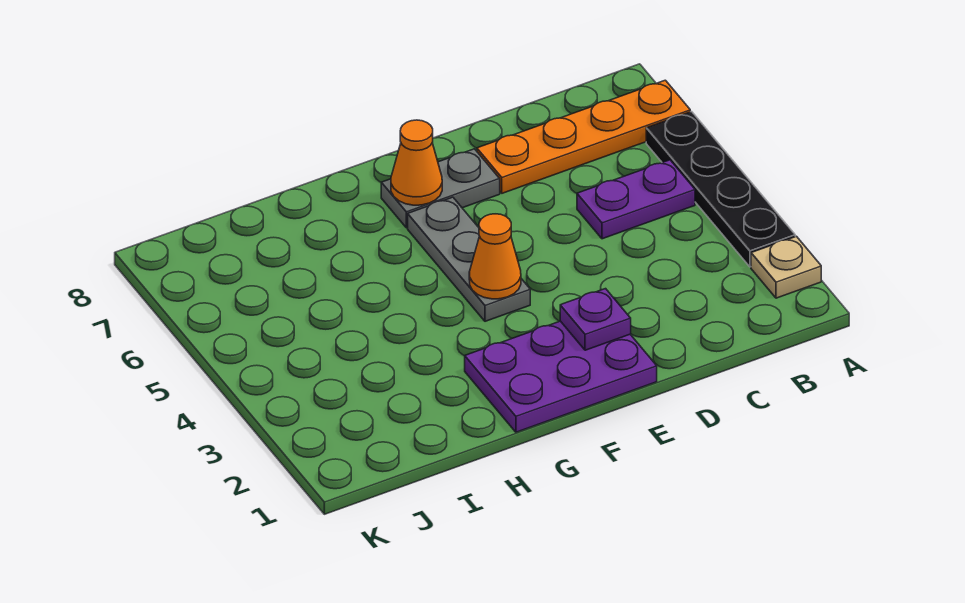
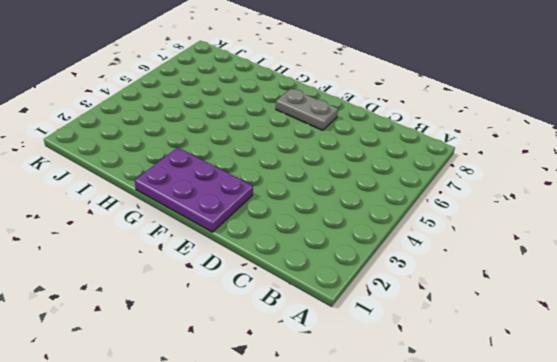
none -> tan 1x1 plate [751,236,821,298]
none -> black 1x4 plate [646,112,795,267]

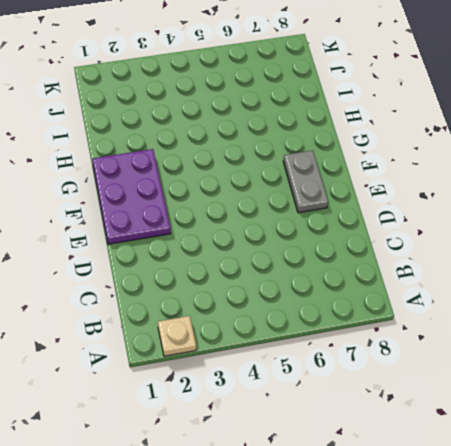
none -> black 1x4 plate [646,112,795,267]
none -> orange 1x4 plate [477,80,690,193]

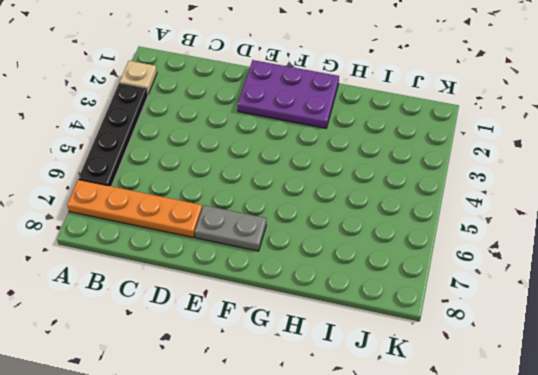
none -> purple 1x2 plate [577,160,695,239]
none -> grey 1x3 plate [408,197,530,321]

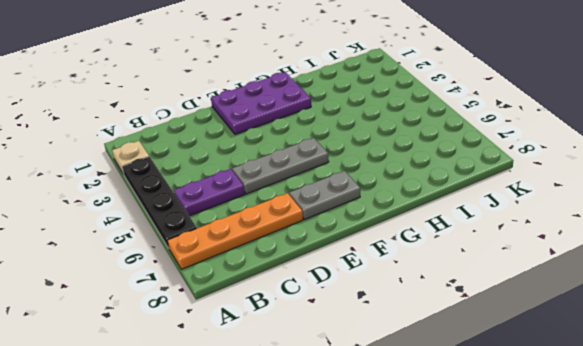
grey 1x3 plate [232,138,329,194] -> grey 1x3 plate turned to [408,197,530,321]
none -> purple 1x1 plate [560,289,631,350]
none -> orange 1x1 cone [469,214,521,299]

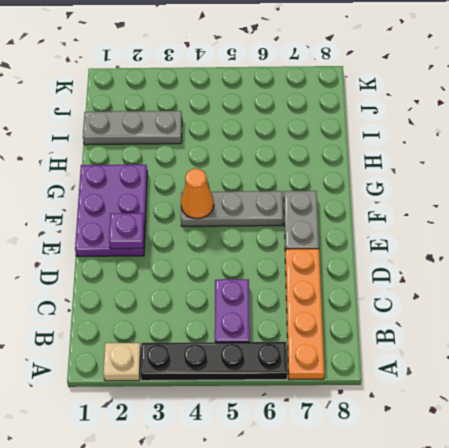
grey 1x3 plate [83,111,182,145] -> none
none -> orange 1x1 cone [391,120,442,205]

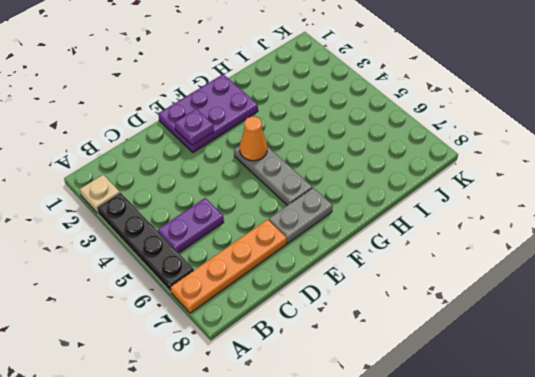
none -> orange 1x1 cone [391,120,442,205]

